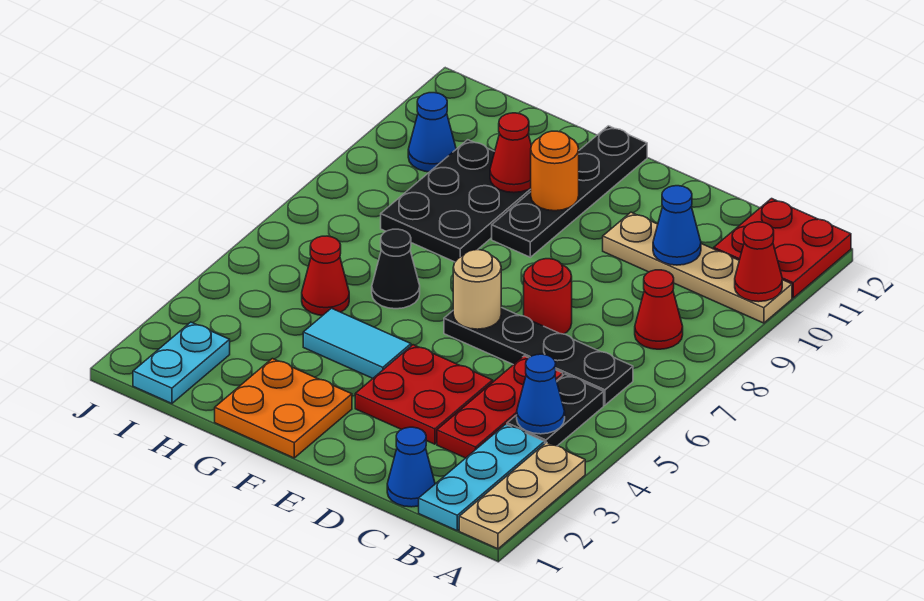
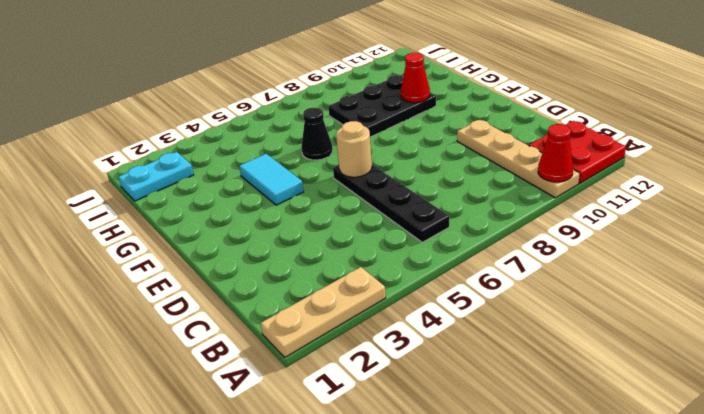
none -> cyan 1x3 plate [419,424,545,530]
none -> black 1x2 plate [507,374,604,446]
none -> red 1x1 cone [635,270,683,349]

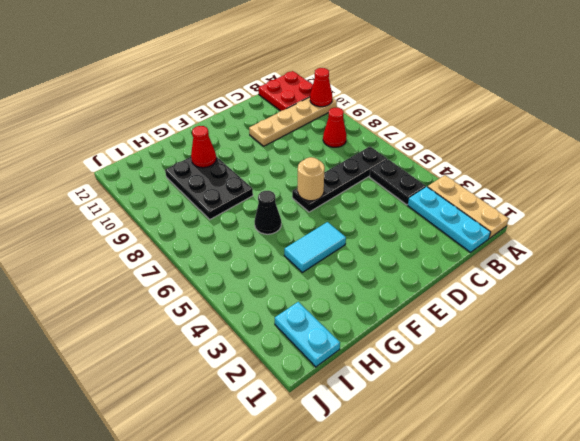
none -> blue 1x1 cone [387,427,435,507]
none -> red 1x3 plate [437,356,563,458]
none -> red 2x2 plate [355,345,493,444]

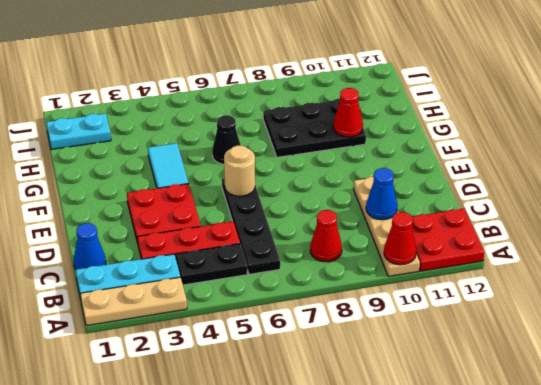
none -> red 1x1 round brick [524,259,572,334]
none -> orange 2x2 plate [215,359,352,458]
none -> black 1x4 plate [492,126,647,257]

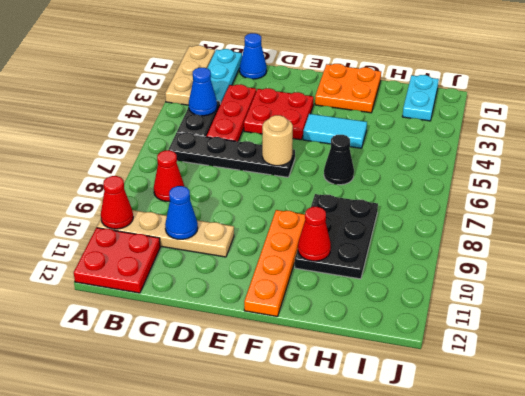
orange 1x4 plate [244,210,305,317] -> black 1x4 plate [492,126,647,257]
none -> red 1x1 round brick [524,259,572,334]
none -> red 1x1 cone [302,236,349,315]
none -> blue 1x1 cone [408,93,456,172]

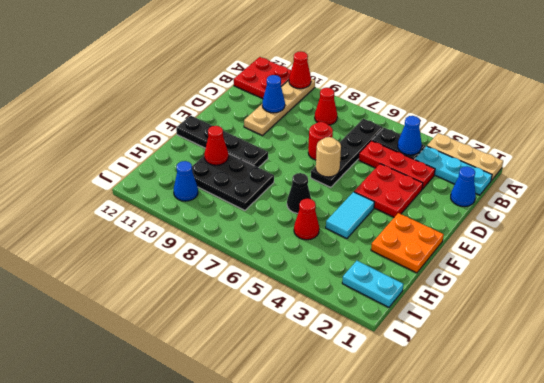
none -> orange 1x1 round brick [531,131,579,211]

